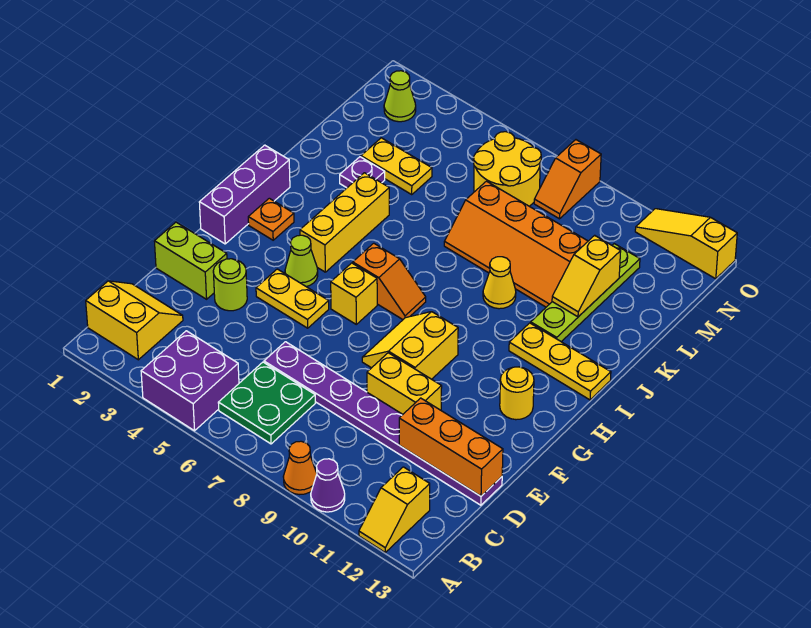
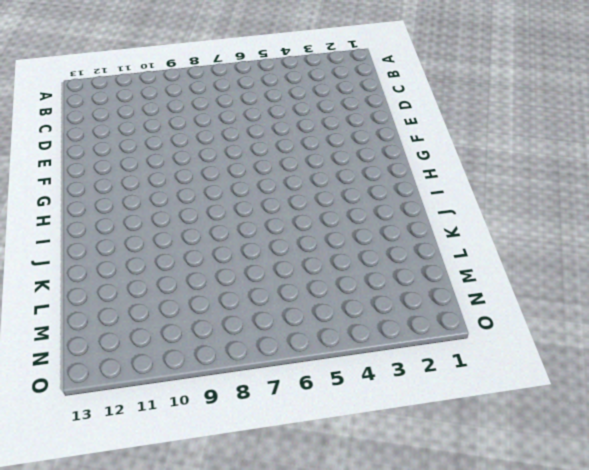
none -> purple 2x2 brick [141,331,239,431]
none -> orange 1x1 cone [283,441,317,495]
none -> purple 1x1 cone [311,459,345,512]
none -> yellow 1x2 slope [359,467,430,552]

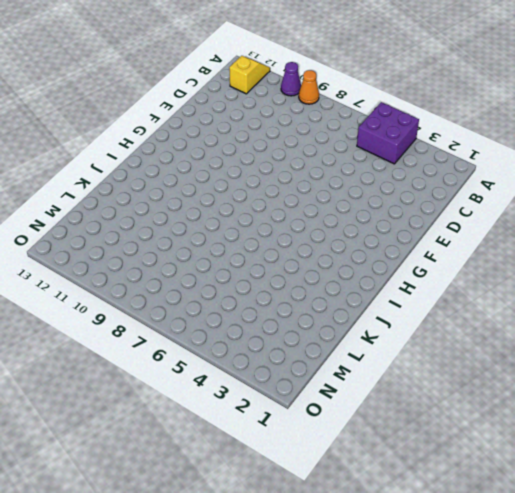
none -> yellow 2x2 slope [86,281,183,360]
none -> green 2x2 plate [218,362,315,444]
none -> purple 1x8 plate [264,342,502,505]
none -> lime 1x2 brick [154,222,227,299]

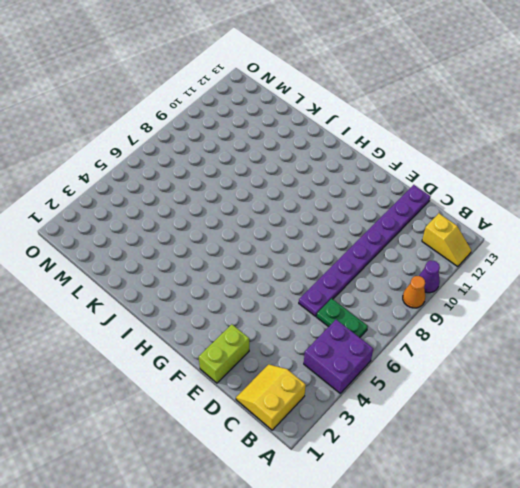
green 1x2 plate [317,298,368,337] -> green 2x2 plate [218,362,315,444]
none -> lime 1x1 round brick [213,259,247,311]
none -> yellow 1x2 brick [367,353,442,414]
none -> yellow 1x2 plate [256,269,329,328]
none -> yellow 2x2 slope [362,312,458,379]

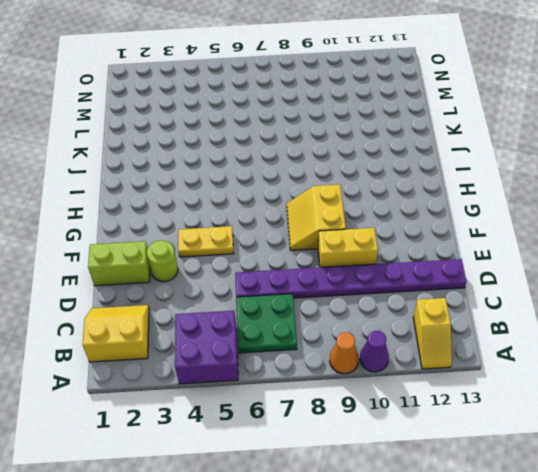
none -> purple 1x3 brick [199,145,290,244]
none -> lime 1x1 cone [285,235,318,287]
none -> yellow 1x1 brick [331,263,377,324]
none -> yellow 1x1 round brick [500,367,534,420]

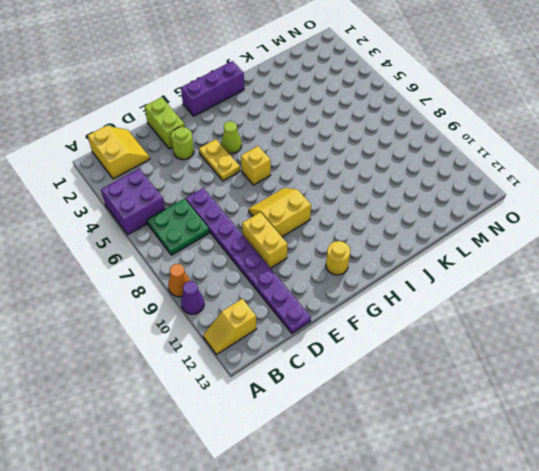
none -> orange 1x1 plate [248,198,294,240]
none -> yellow 1x3 brick [300,173,389,272]
none -> orange 1x2 slope [353,243,426,319]
none -> yellow 1x3 plate [509,323,611,400]

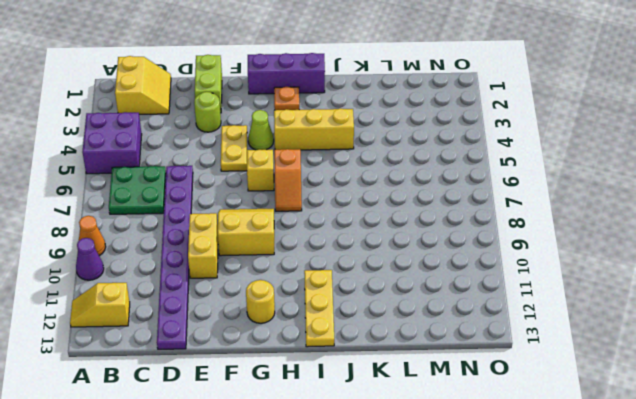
none -> yellow 1x1 cone [483,257,516,309]
none -> lime 1x4 plate [531,244,640,342]
none -> purple 1x1 plate [340,157,385,188]
none -> orange 2x4 slope [444,181,588,307]

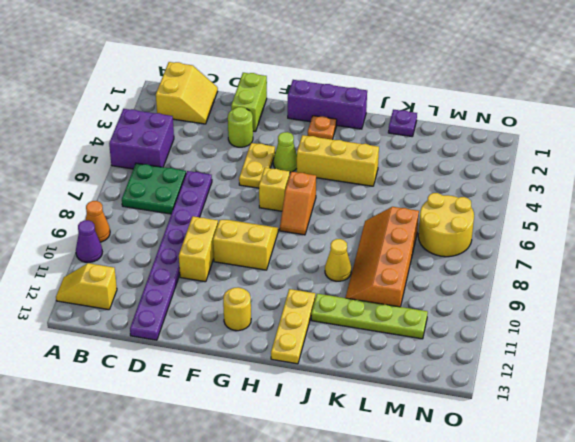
purple 1x1 plate [388,110,417,136] -> purple 1x1 plate moved to [340,157,385,188]
none -> yellow 1x2 plate [361,138,432,194]
none -> lime 1x1 cone [384,71,416,122]
none -> orange 1x2 slope [534,140,601,219]
none -> yellow 1x3 slope [635,209,737,279]

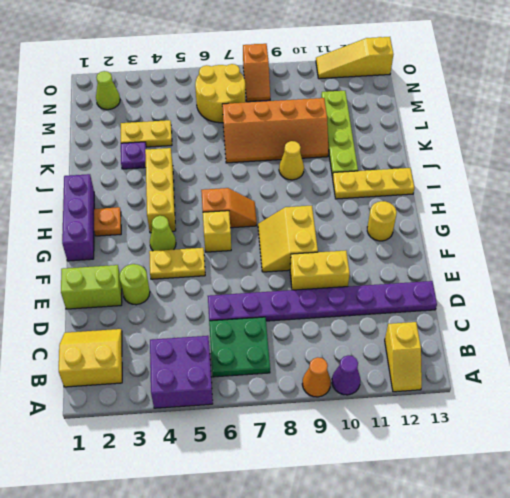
none -> orange 1x3 brick [399,398,503,496]
none -> yellow 1x2 slope [552,235,621,317]

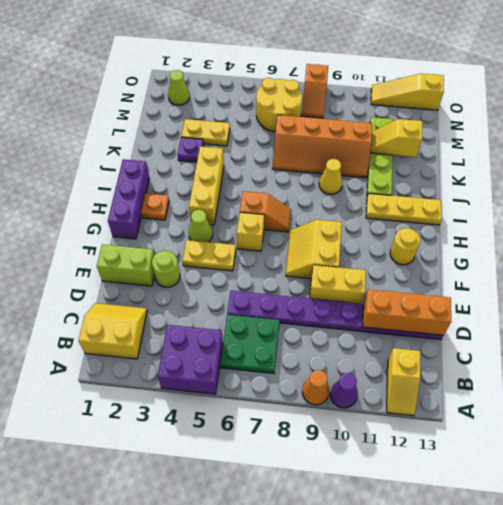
yellow 1x2 slope [370,119,422,157] -> yellow 1x2 slope turned to [552,235,621,317]

